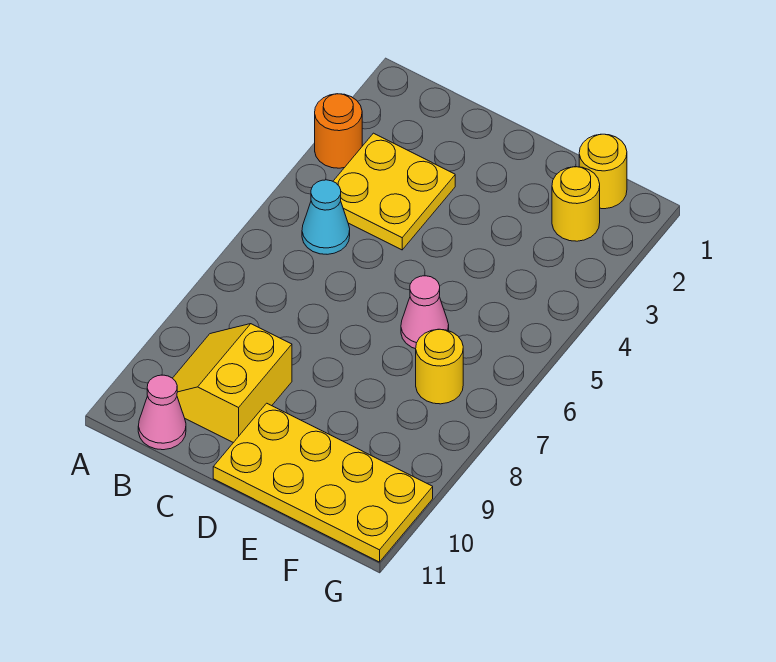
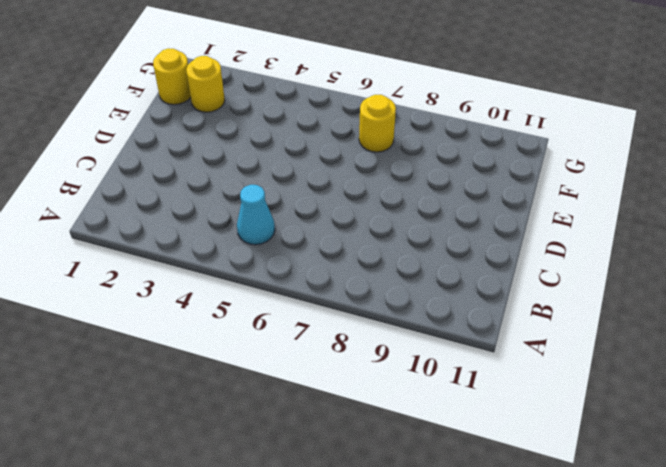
none -> orange 1x1 round brick [315,94,362,168]
none -> yellow 2x2 plate [333,133,455,250]

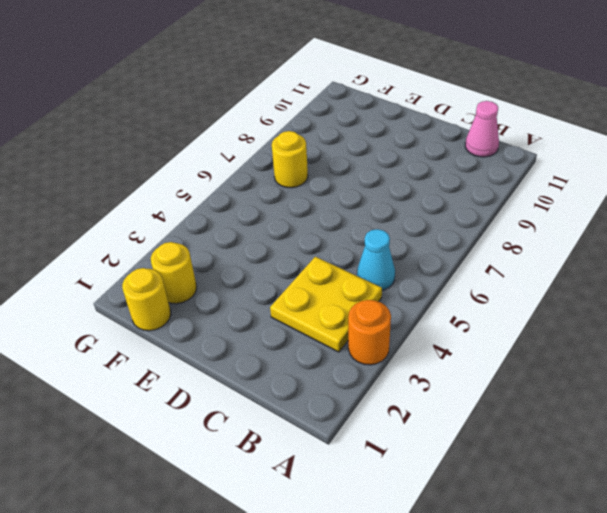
none -> yellow 2x2 slope [173,324,292,443]
none -> yellow 2x4 plate [213,403,433,562]

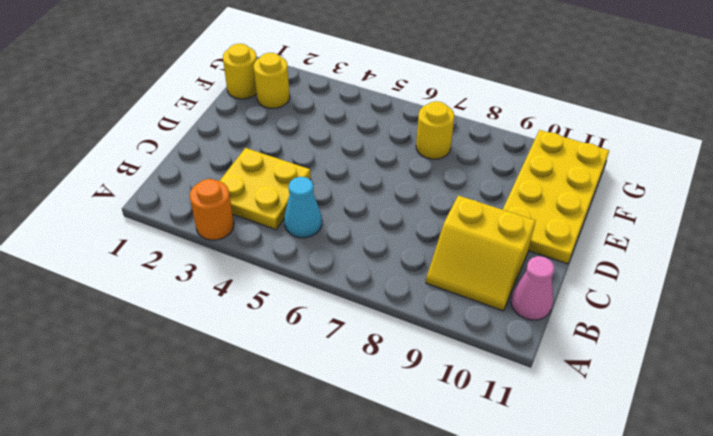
none -> pink 1x1 cone [401,276,449,349]

